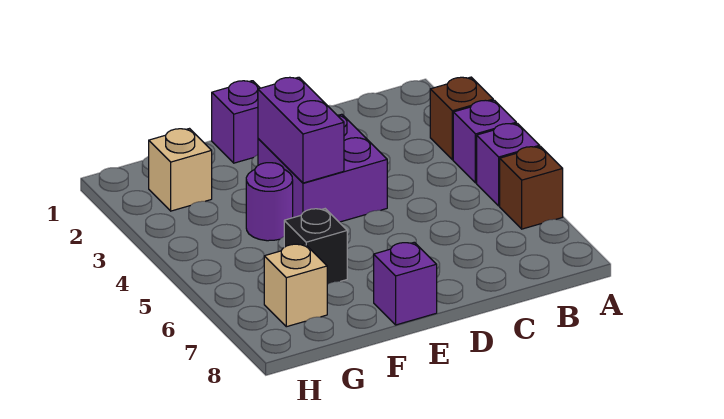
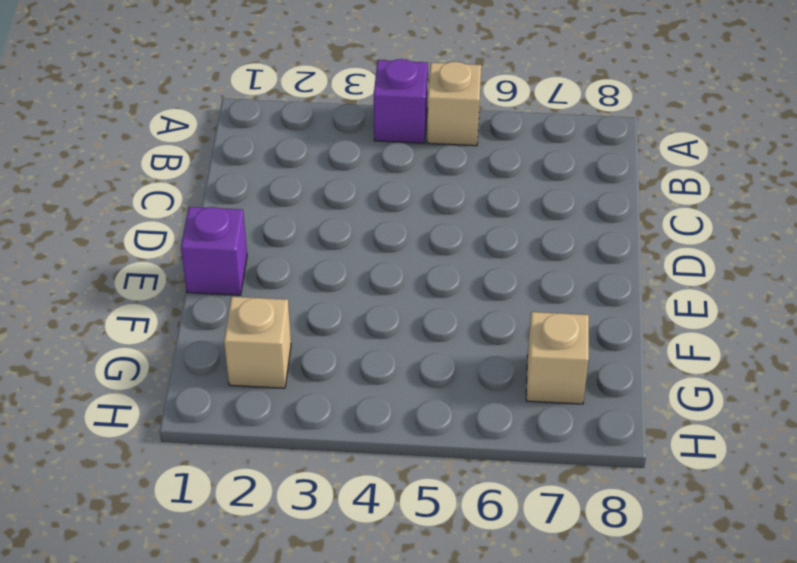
tan 1x1 brick [427,62,481,146] -> purple 1x1 brick [477,123,540,206]
none -> brown 1x1 brick [430,77,493,160]
none -> brown 1x1 brick [500,147,563,229]
none -> purple 2x2 brick [258,114,387,222]

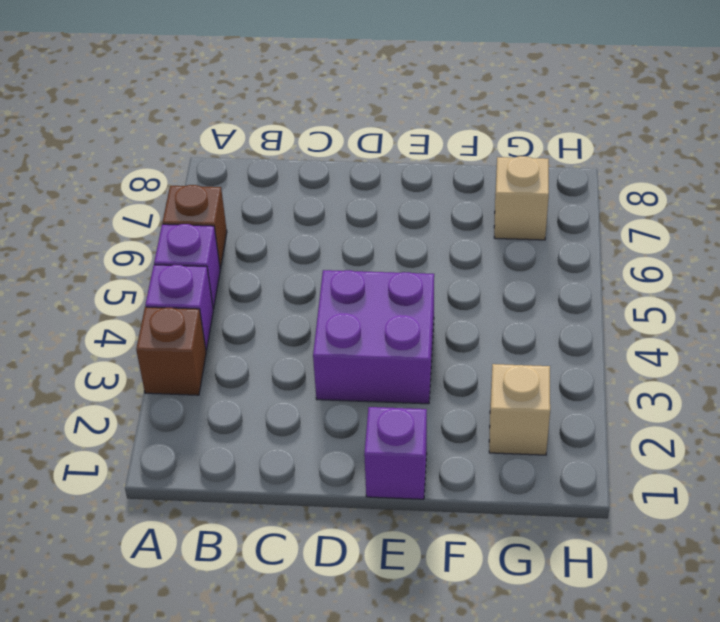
none -> purple 1x1 brick [374,242,437,325]
none -> purple 1x1 round brick [246,163,293,241]
none -> black 1x1 brick [284,209,347,284]

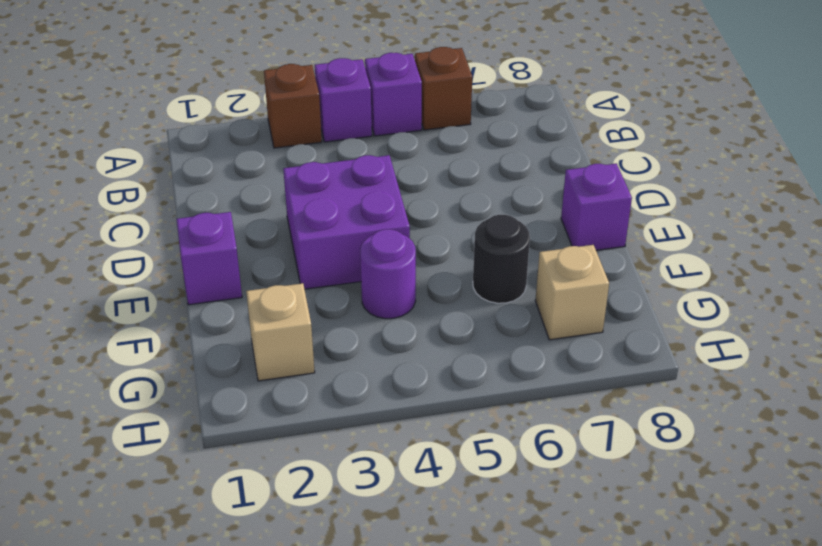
black 1x1 round brick [473,215,530,303] -> black 1x1 brick [284,209,347,284]
none -> purple 1x2 brick [258,77,344,183]

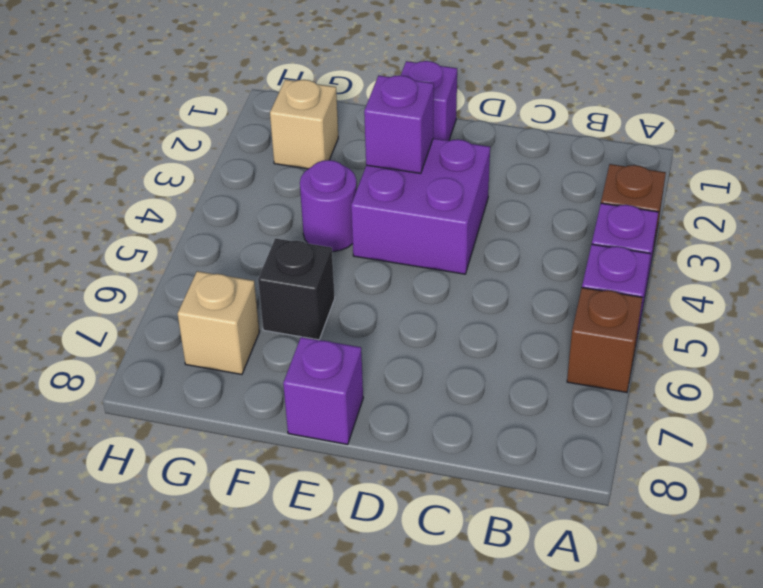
purple 1x1 brick [364,75,434,173] -> purple 1x2 brick [258,77,344,183]

